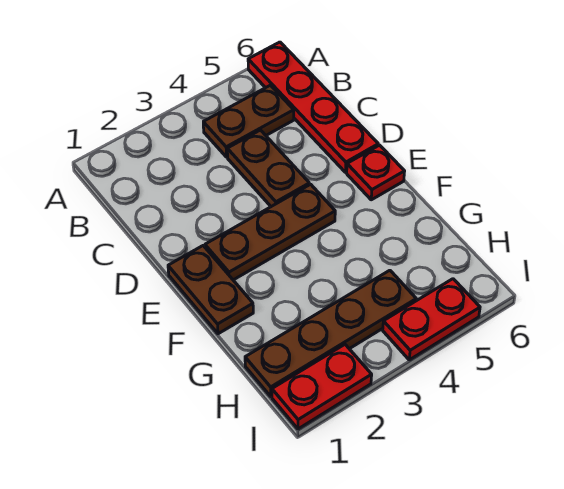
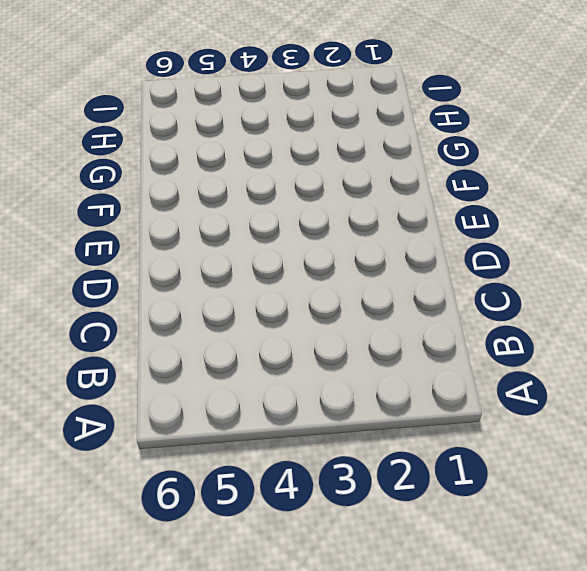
none -> red 1x4 plate [248,42,378,172]
none -> brown 1x2 plate [203,85,294,157]

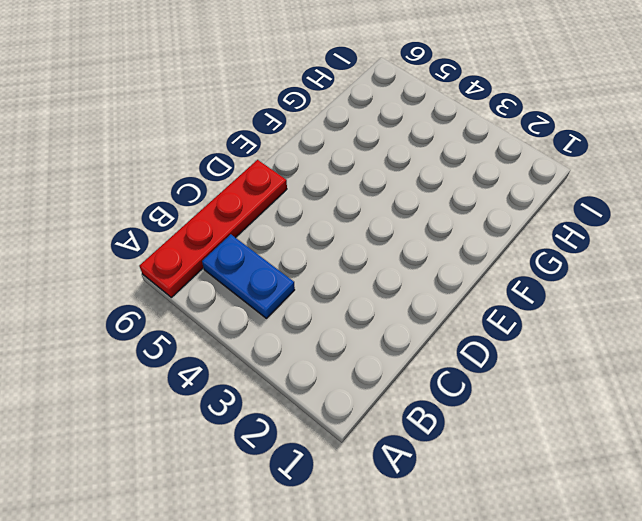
blue 1x2 plate [202,234,295,318] -> brown 1x2 plate [203,85,294,157]
none -> brown 1x2 plate [227,130,309,206]
none -> brown 1x2 plate [168,246,253,334]

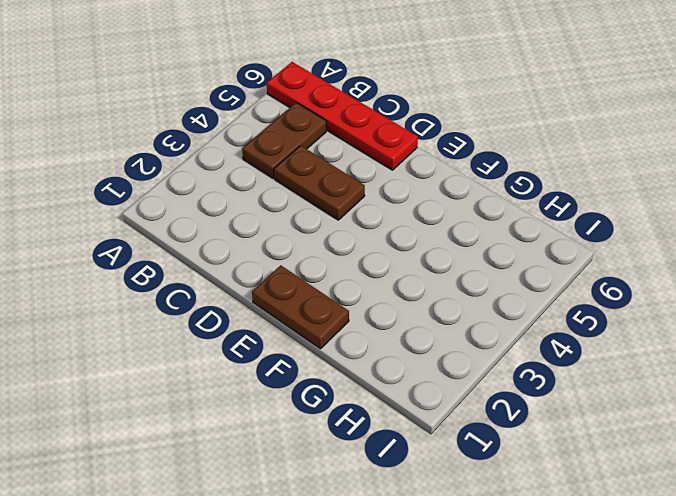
none -> brown 1x3 plate [205,184,335,280]
none -> red 1x1 plate [347,145,405,200]

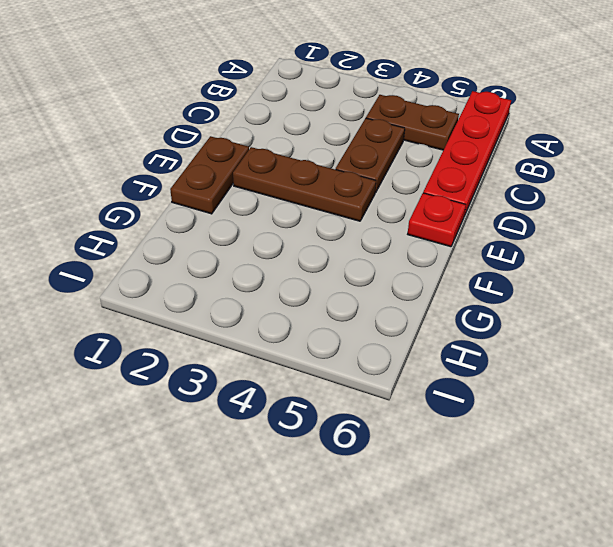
none -> brown 1x4 plate [245,270,416,396]
none -> red 1x2 plate [272,345,372,429]

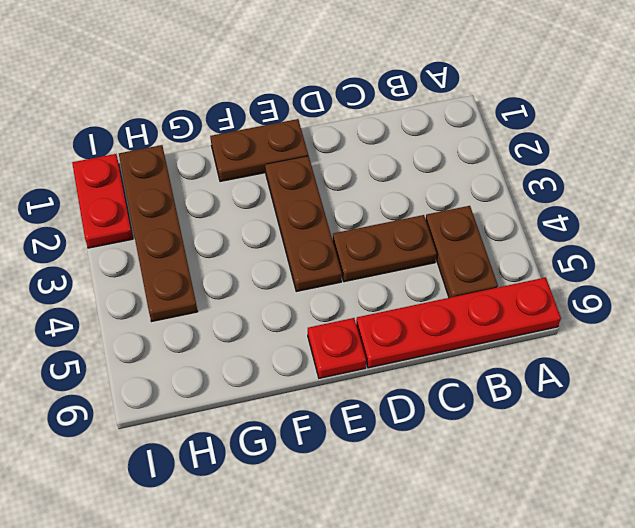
none -> red 1x2 plate [383,279,480,360]

